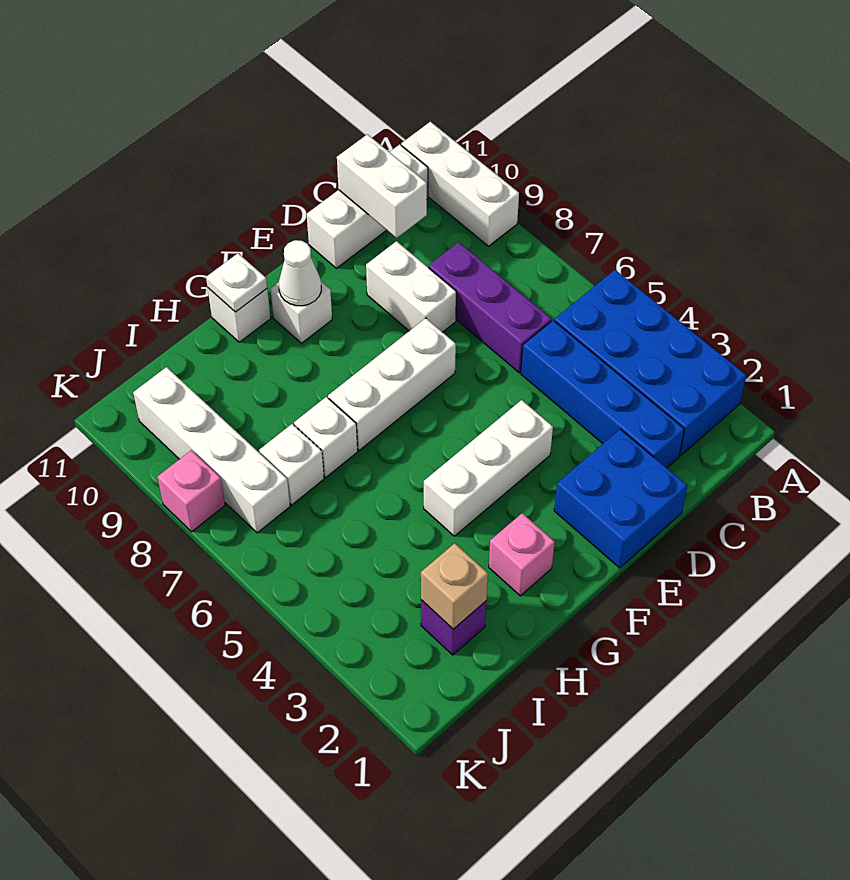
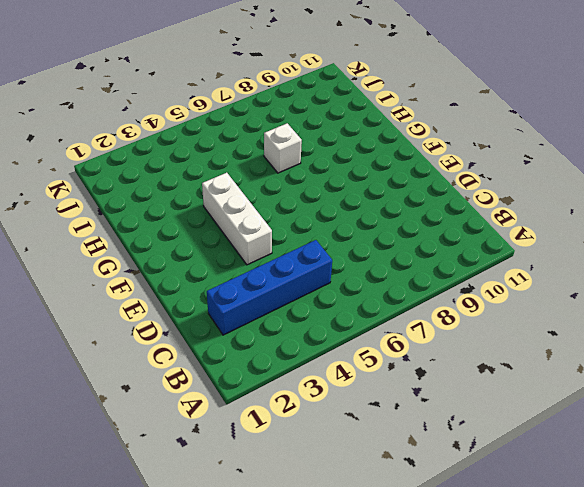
none -> blue 2x4 brick [554,270,746,456]
none -> white 1x3 brick [401,122,519,246]
none -> white 1x3 brick [307,144,428,268]

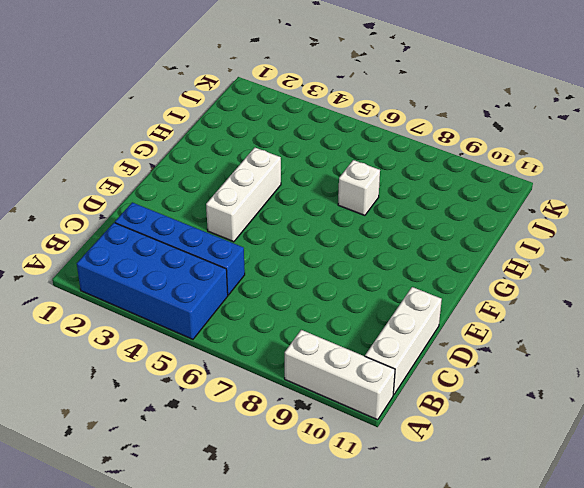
none -> purple 1x3 brick [429,242,551,373]
none -> blue 2x2 brick [554,429,687,568]
none -> white 1x2 brick [366,241,456,332]

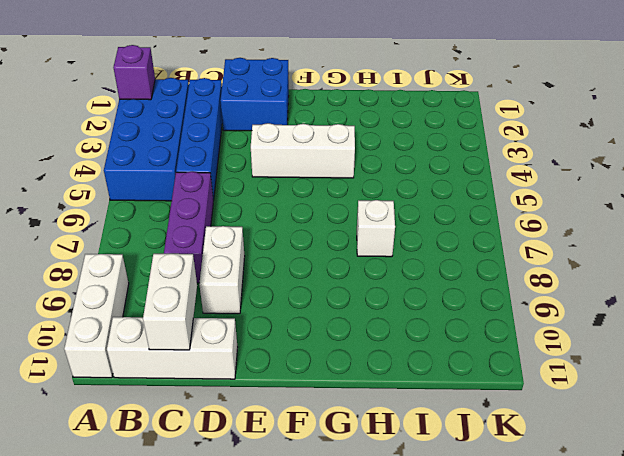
purple 1x1 brick [113,45,155,100] -> purple 1x1 brick moved to [421,600,487,655]
none -> white 1x3 brick [328,318,456,450]
none -> white 1x1 brick [271,282,332,343]
none -> pink 1x1 brick [489,513,555,596]

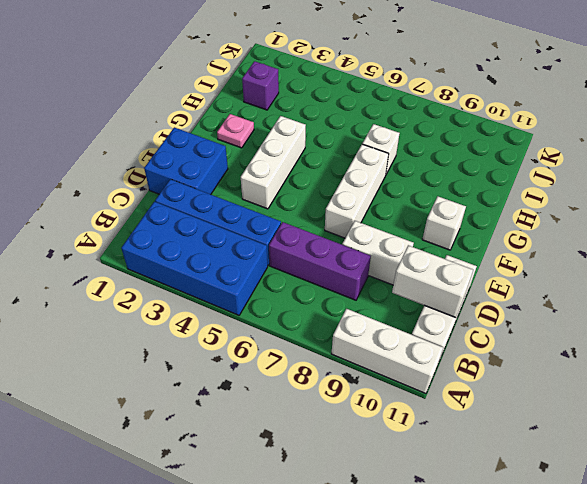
pink 1x1 plate [217,114,254,148] -> pink 1x1 brick [489,513,555,596]
none -> white 1x1 brick [208,288,271,342]
none -> white 1x1 brick [259,424,324,505]
none -> white 1x4 brick [133,367,290,533]

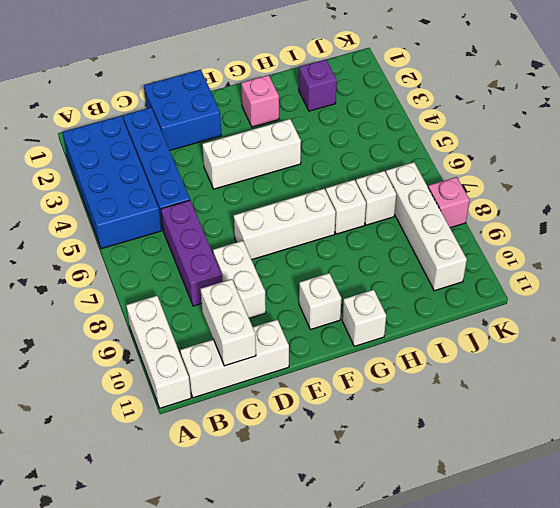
none -> white 1x1 cone [279,240,321,306]
none -> white 1x1 plate [206,253,267,312]
none -> tan 1x1 brick [421,543,488,629]

